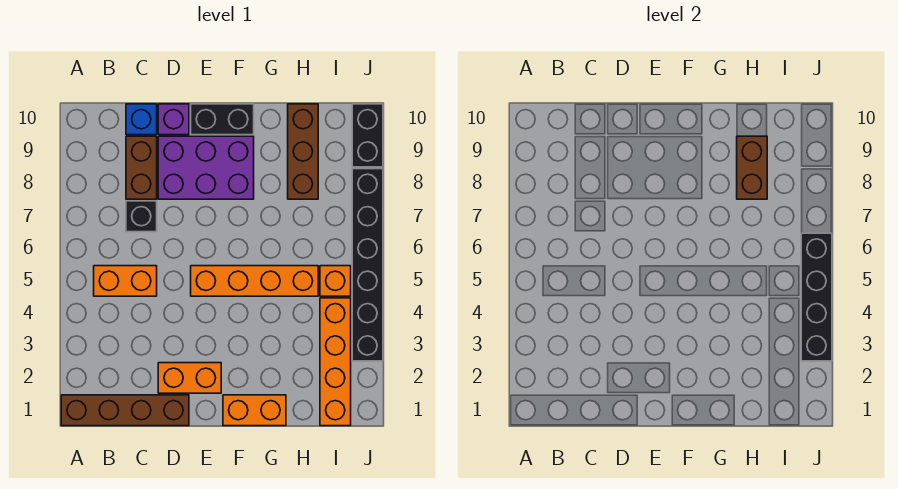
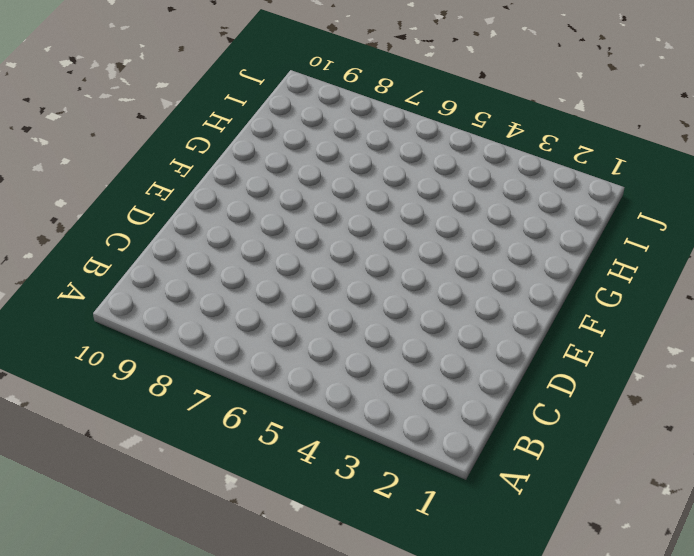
none -> brown 1x4 brick [61,395,189,426]
none -> orange 1x2 brick [94,266,157,296]
none -> black 1x1 brick [126,201,157,232]

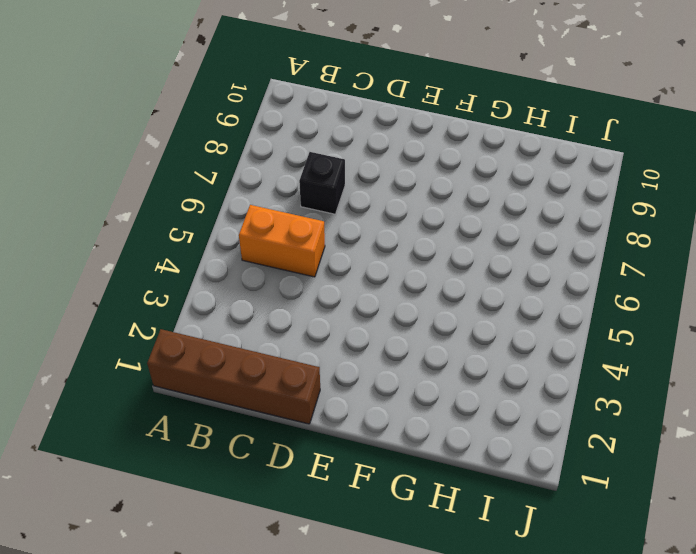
none -> brown 1x2 brick [126,136,157,199]
none -> blue 1x1 brick [126,104,157,135]
none -> orange 1x2 brick [158,363,221,393]

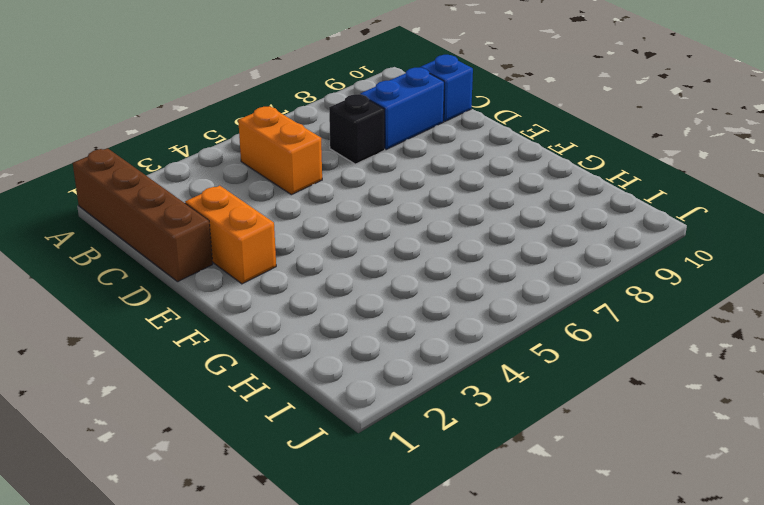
blue 1x2 brick [361,68,444,150] -> brown 1x2 brick [126,136,157,199]
none -> purple 2x3 brick [158,136,254,199]
none -> purple 1x1 brick [158,104,189,135]
none -> orange 1x4 brick [191,266,318,296]

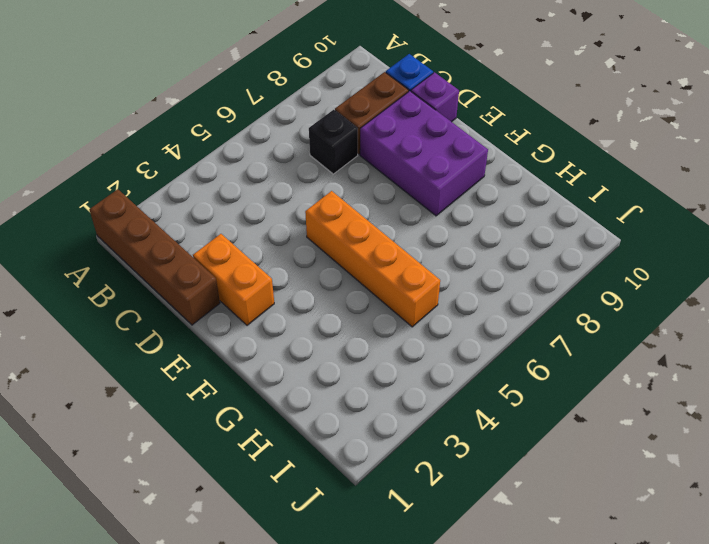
none -> orange 1x2 brick [94,266,157,296]
none -> black 1x2 brick [191,104,254,135]
none -> orange 1x2 brick [223,395,286,426]

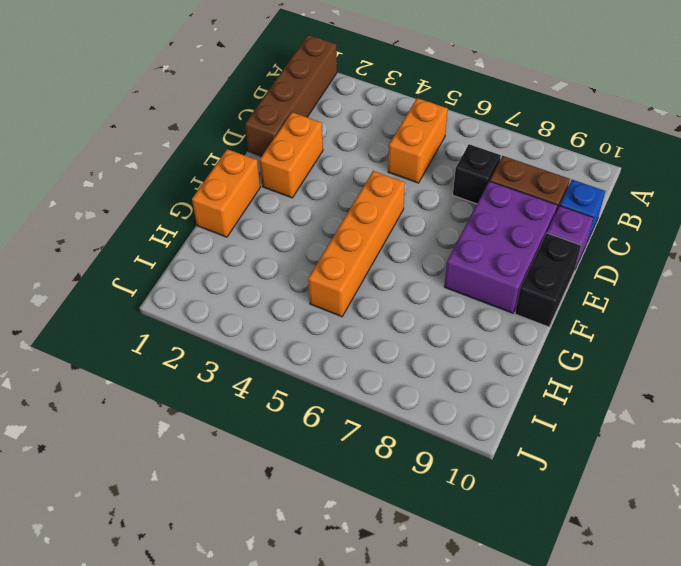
none -> brown 1x3 brick [288,104,318,199]
none -> orange 1x4 brick [320,298,351,426]
none -> orange 1x1 brick [320,266,351,296]

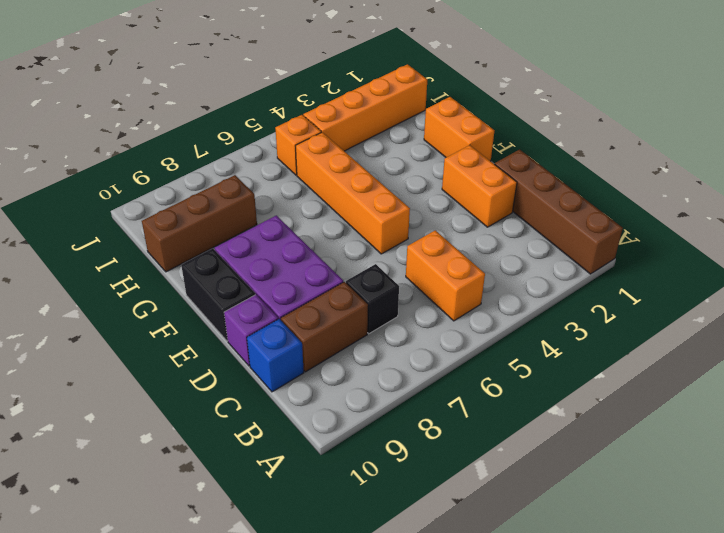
none -> black 1x6 brick [352,169,383,361]
none -> black 1x2 brick [352,104,383,167]
none -> brown 1x2 brick [737,136,767,199]

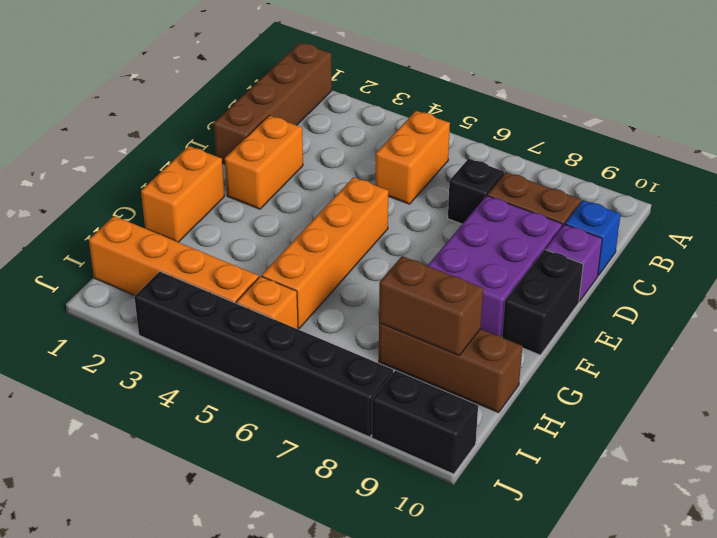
none -> black 1x4 brick [801,233,832,361]

